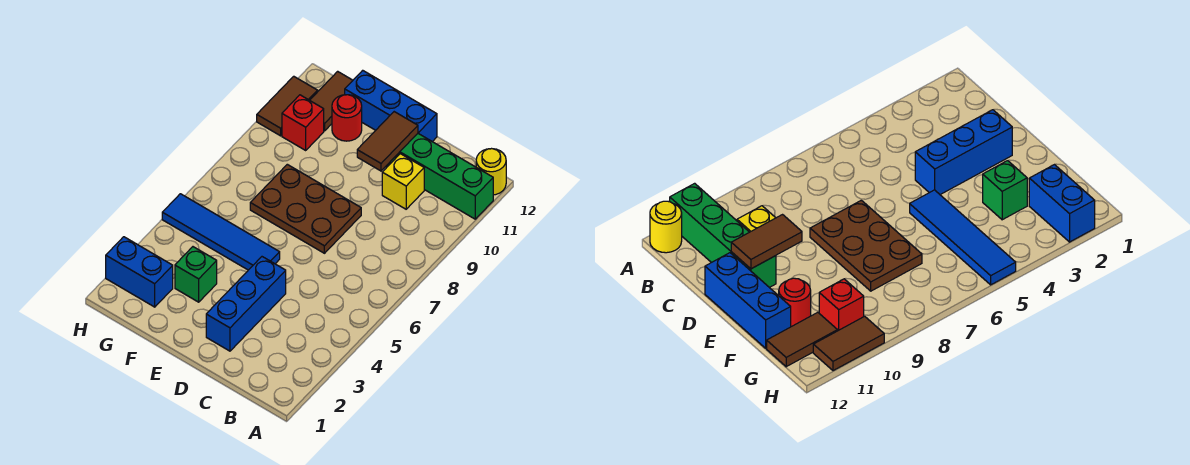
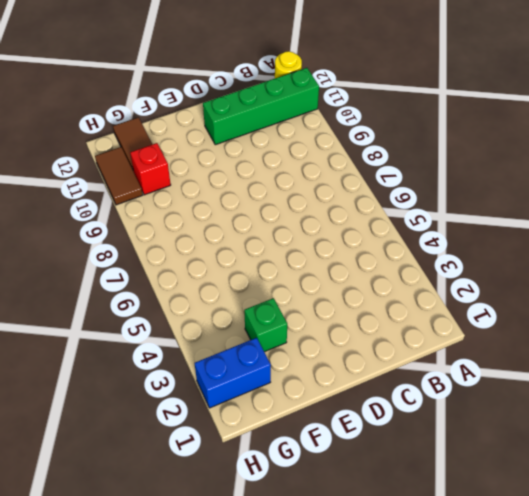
none -> yellow 1x1 brick [382,154,424,209]
none -> blue 1x3 brick [206,257,286,351]
none -> brown 2x3 plate [250,164,361,253]

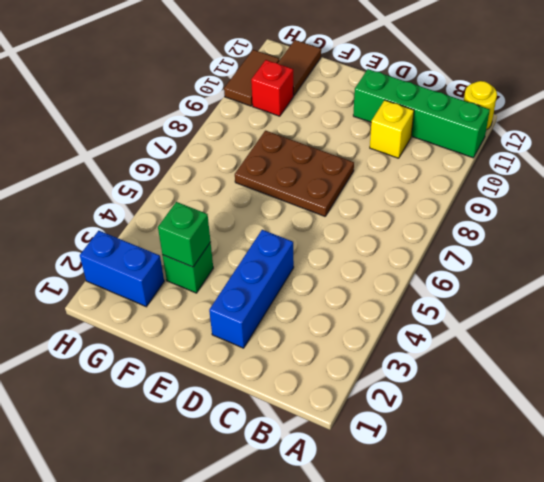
green 1x1 brick [158,202,211,267] -> none
none -> blue 1x3 brick [345,70,437,142]
none -> blue 1x4 tile [162,194,280,270]
none -> red 1x1 round brick [332,95,362,141]

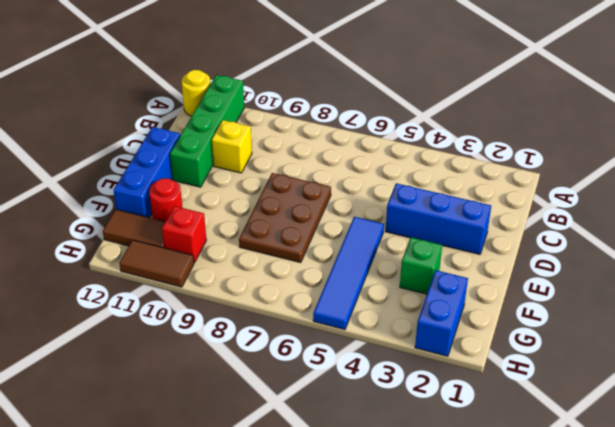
none -> brown 1x2 tile [357,112,418,171]

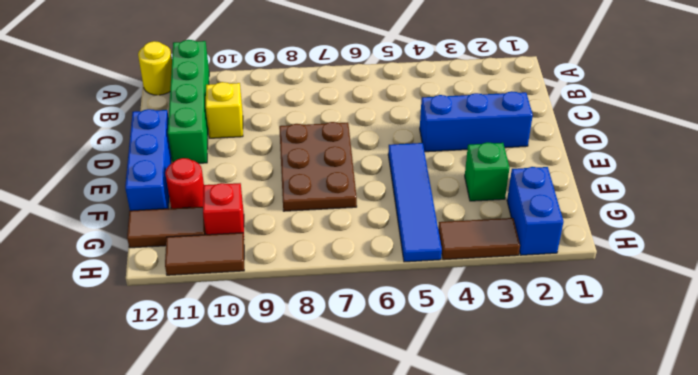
brown 1x2 tile [438,218,520,260] -> brown 1x2 tile moved to [357,112,418,171]

